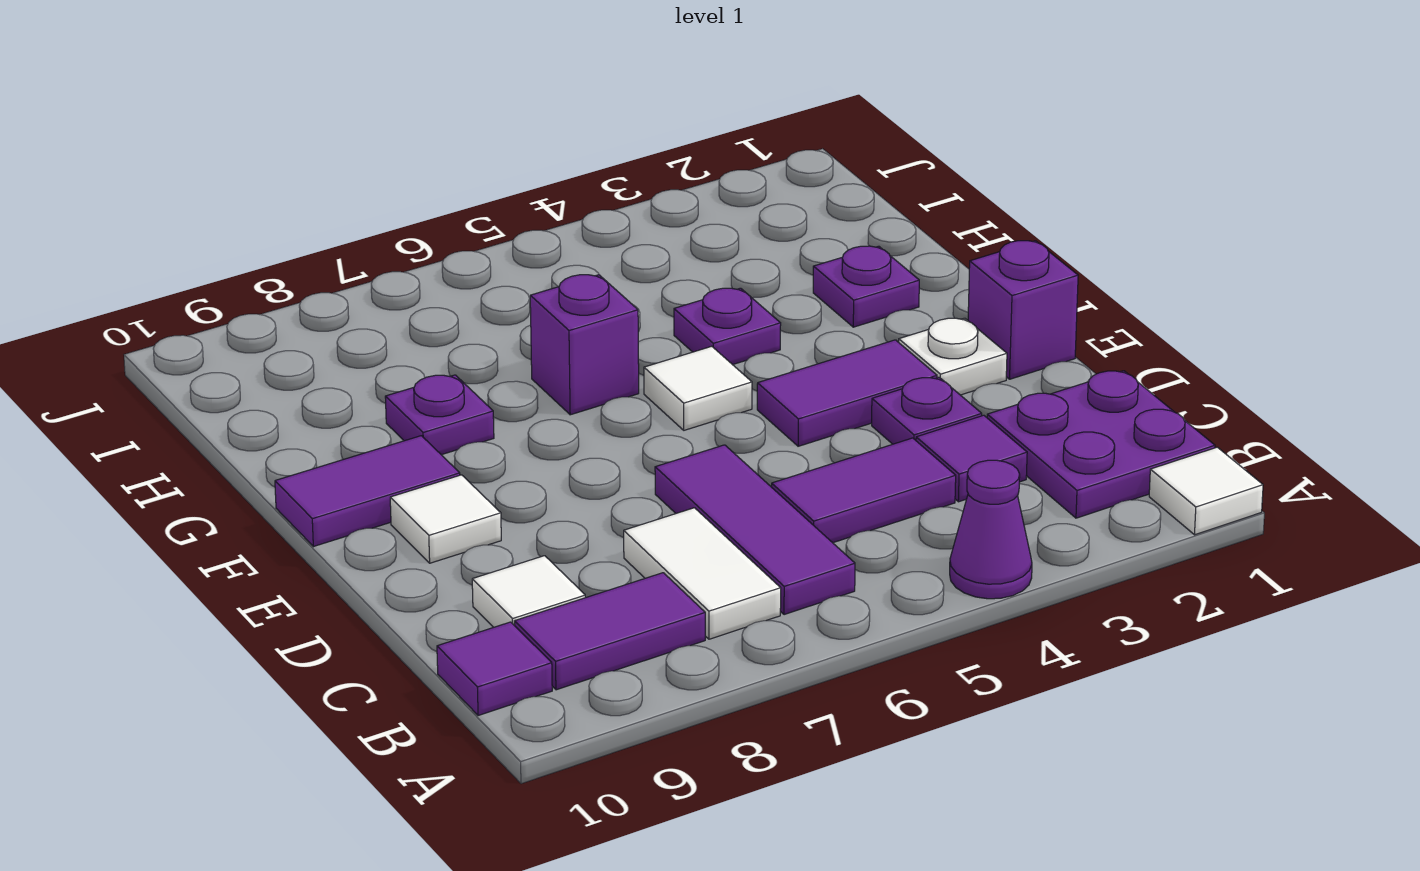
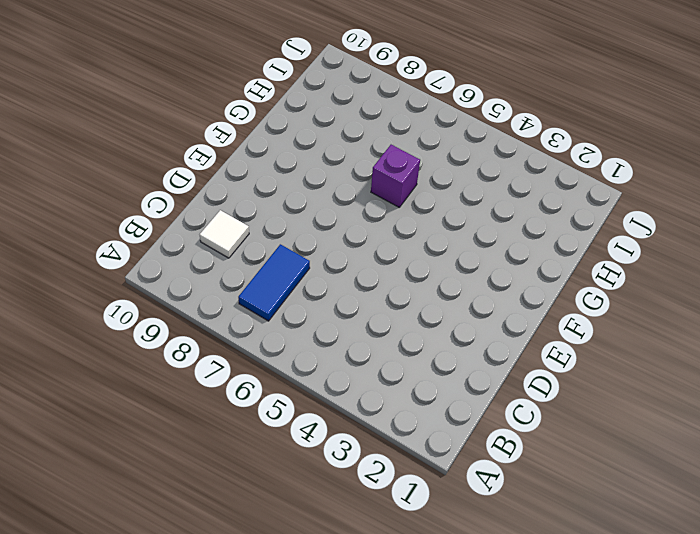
blue 1x2 tile [238,244,310,321] -> white 1x2 tile [624,508,781,639]
none -> white 1x1 tile [1149,447,1263,535]
none -> purple 1x1 cone [950,460,1032,599]
none -> purple 2x2 plate [987,371,1215,518]

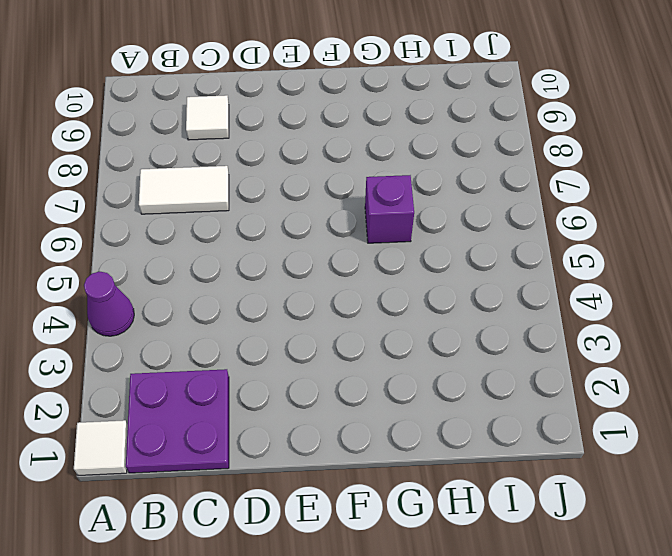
none -> purple 1x3 tile [655,445,855,615]
none -> purple 1x2 tile [515,573,705,690]
none -> purple 1x1 tile [437,622,552,716]

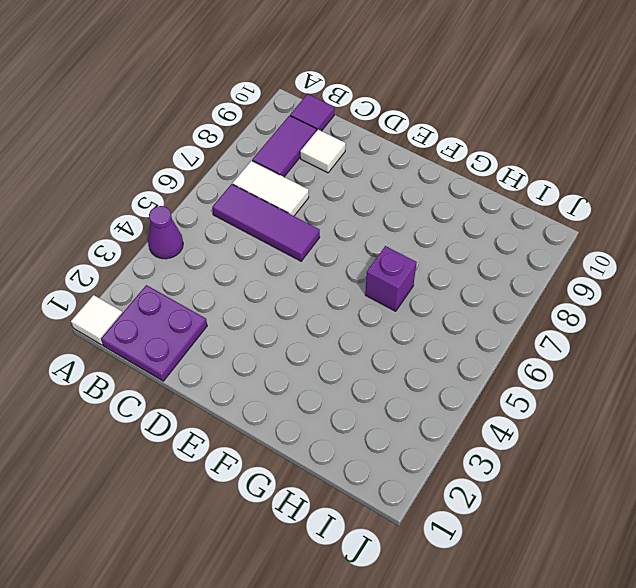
none -> purple 1x1 tile [916,415,1027,502]
none -> purple 1x2 tile [772,438,956,543]
none -> purple 1x1 plate [872,377,982,444]

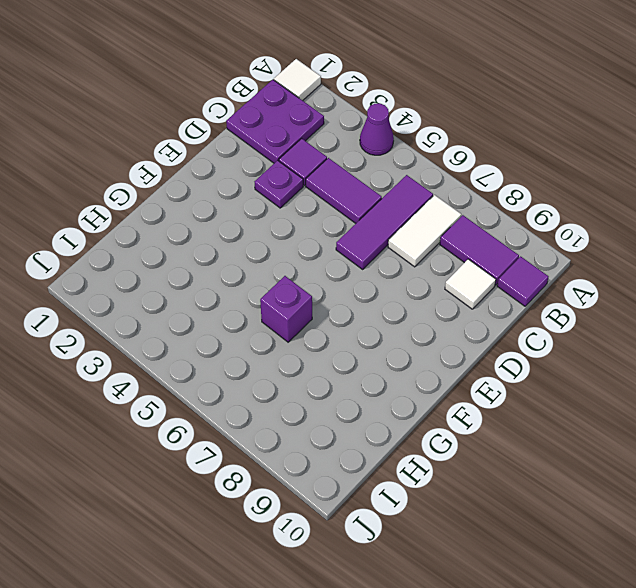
none -> purple 1x1 brick [968,241,1078,379]
none -> white 1x1 plate [899,318,1007,395]
none -> purple 1x2 tile [757,340,937,446]

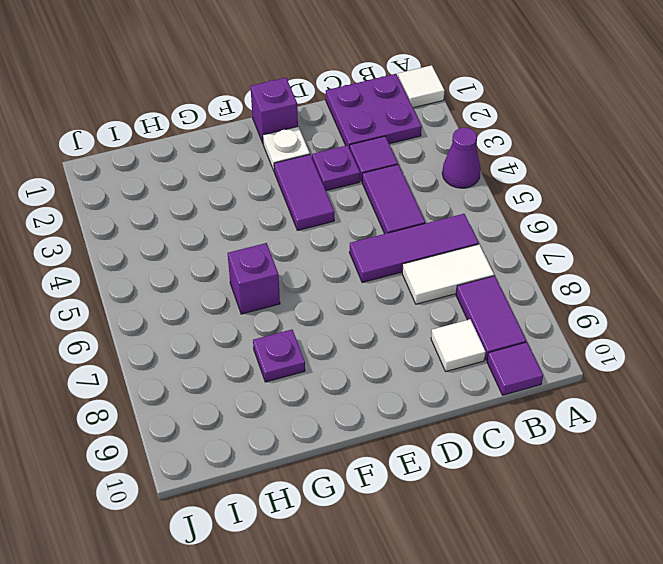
none -> white 1x1 tile [390,475,501,563]
none -> white 1x1 tile [644,346,752,430]
none -> purple 1x2 tile [275,436,460,547]

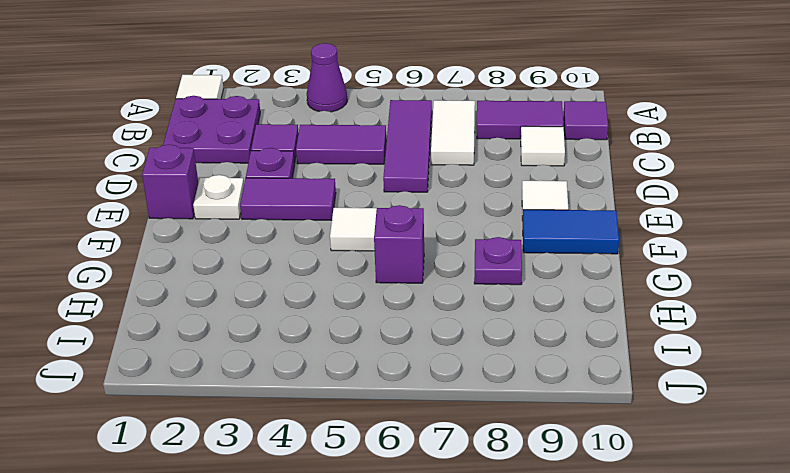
blue 1x2 tile [523,210,619,254] -> purple 1x2 tile [275,436,460,547]
none -> purple 1x1 plate [813,246,919,327]
none -> purple 1x1 plate [674,288,781,365]

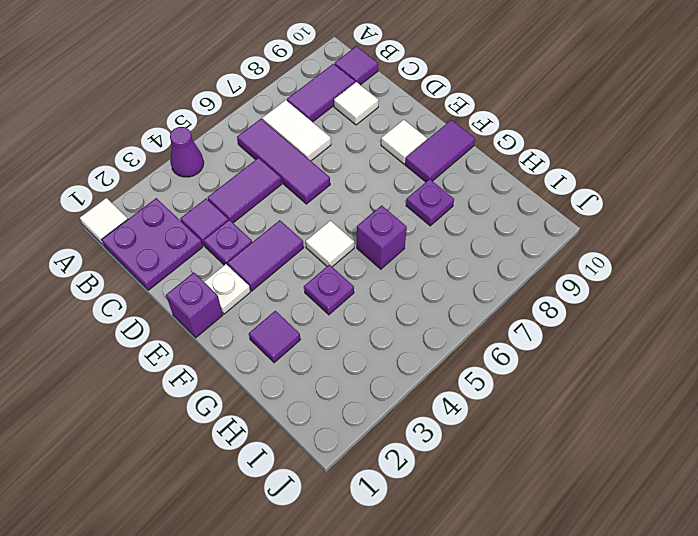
purple 1x1 tile [249,311,300,363] -> purple 1x1 plate [813,246,919,327]

